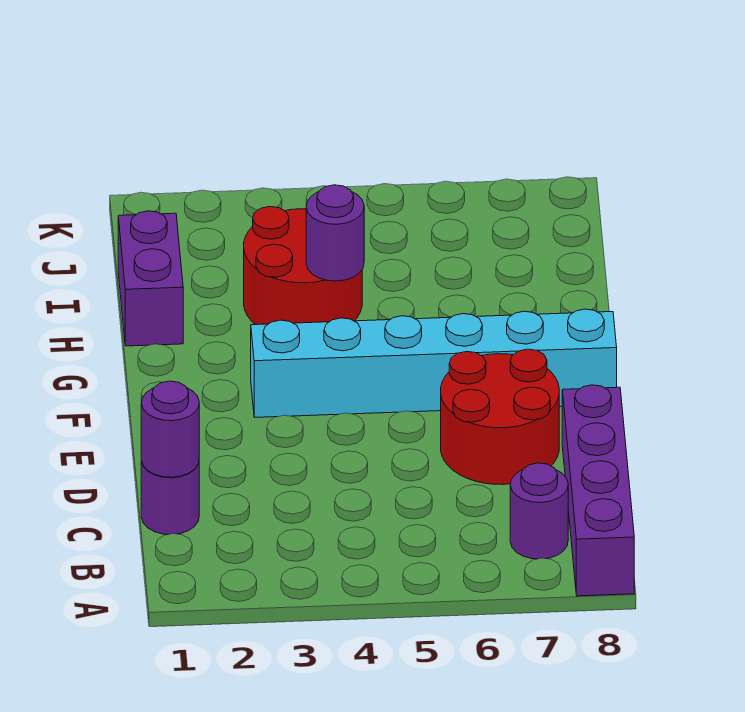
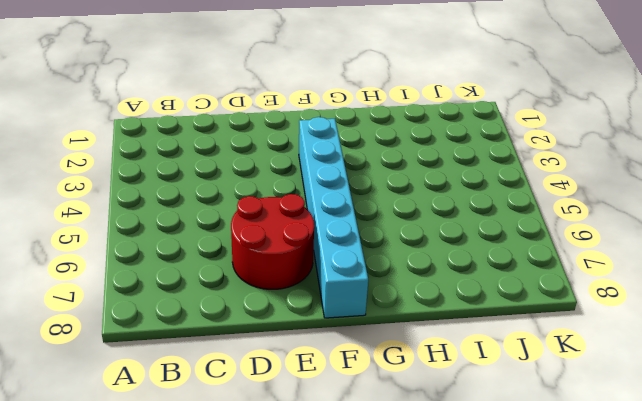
none -> purple 1x4 brick [562,385,634,596]
none -> purple 1x1 round brick [510,463,568,559]

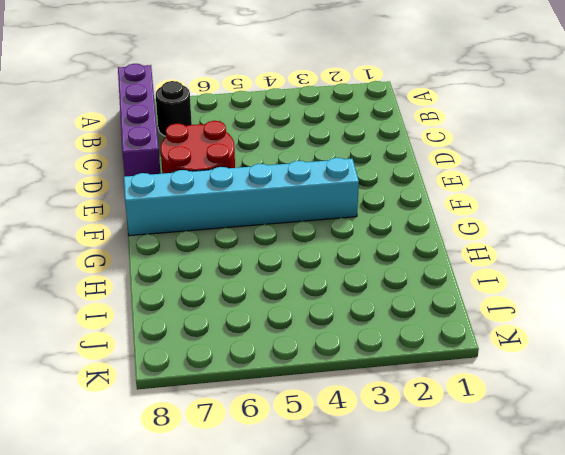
black 1x1 round brick [156,81,192,136] -> purple 1x1 round brick [510,463,568,559]
none -> purple 1x1 round brick [141,461,199,534]
none -> purple 1x2 brick [118,211,183,346]

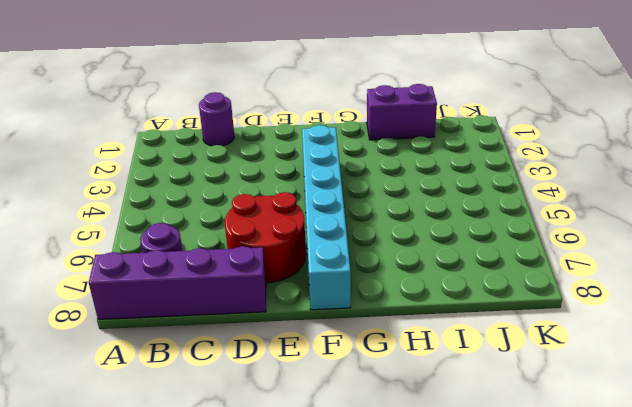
none -> red 2x2 round brick [244,207,362,325]
none -> purple 1x1 round brick [141,381,199,477]

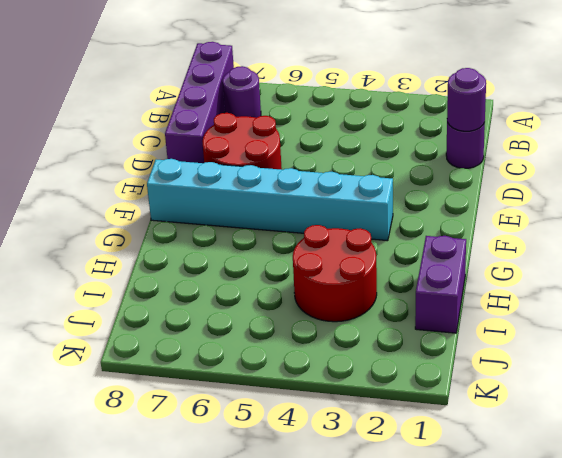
none -> purple 1x1 round brick [306,185,364,281]

